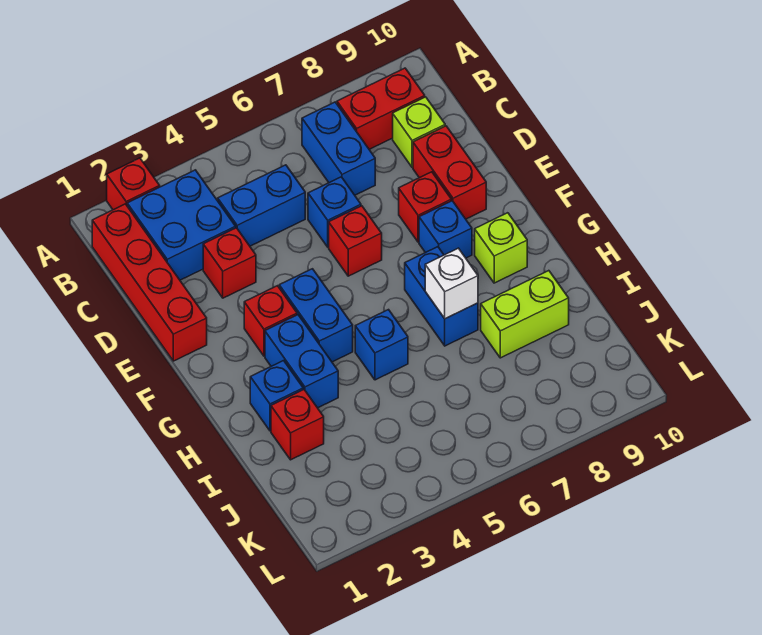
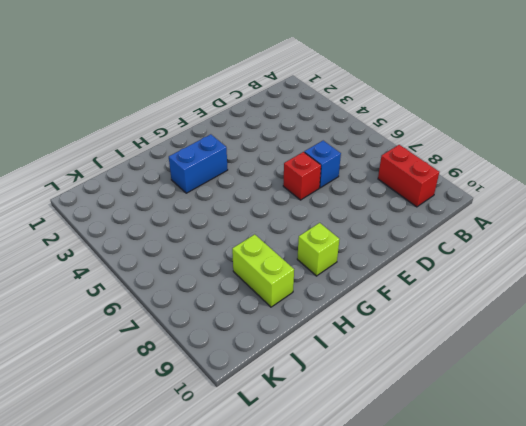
none -> red 1x1 brick [107,158,160,210]
none -> red 1x4 brick [92,204,207,361]
none -> blue 2x2 brick [127,170,236,280]

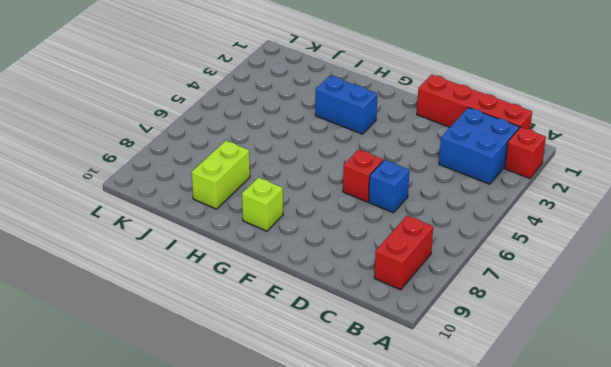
none -> blue 1x2 brick [302,102,375,195]
none -> blue 1x2 brick [218,165,305,246]
none -> lime 1x1 brick [393,97,445,167]

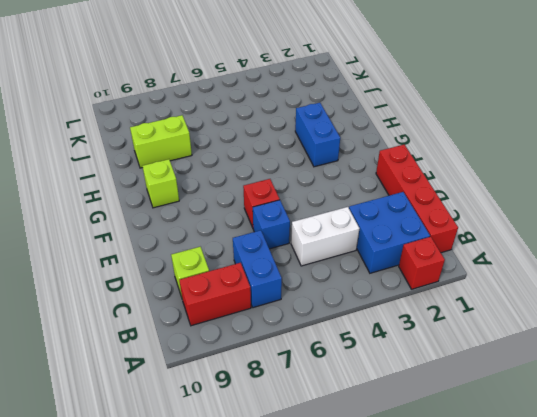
white 1x2 brick [291,207,359,266] -> blue 1x2 brick [218,165,305,246]
none -> red 1x1 brick [203,228,256,298]
none -> red 1x2 brick [413,126,486,219]
none -> red 1x1 brick [399,172,451,242]

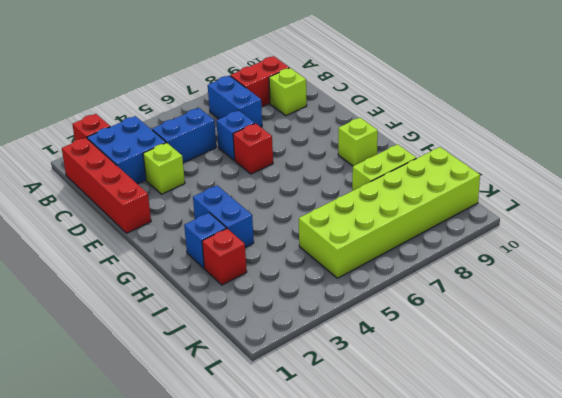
lime 1x1 brick [143,143,185,194] -> red 1x1 brick [203,228,256,298]
lime 2x6 brick [299,147,480,278] -> none
none -> red 1x2 brick [413,126,486,219]
none -> red 1x1 brick [399,172,451,242]
none -> red 1x1 brick [244,286,297,356]

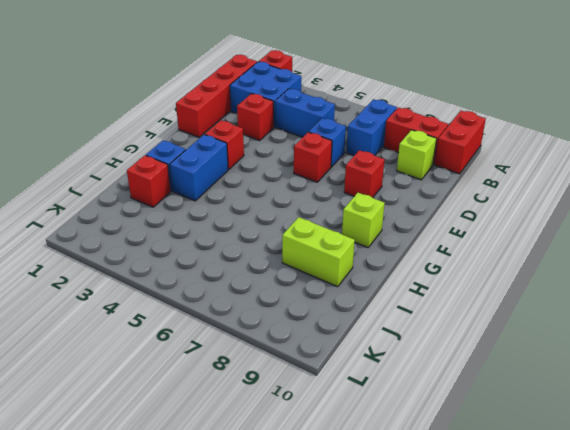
red 1x2 brick [435,111,486,174] -> red 1x2 brick moved to [413,126,486,219]
none -> blue 1x2 brick [279,269,353,362]
none -> blue 1x1 brick [419,201,472,258]
none -> blue 1x2 brick [405,247,478,346]

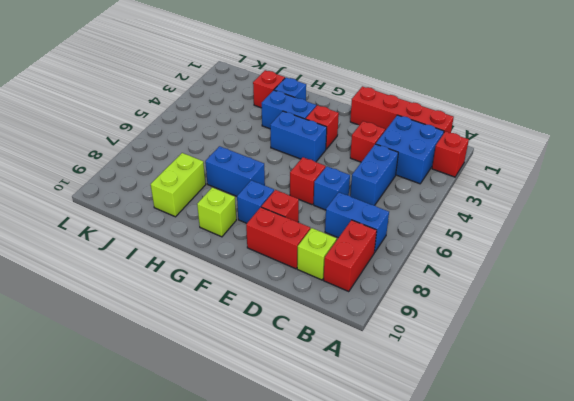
none -> blue 1x1 brick [355,310,408,380]
none -> white 1x1 brick [425,248,478,319]

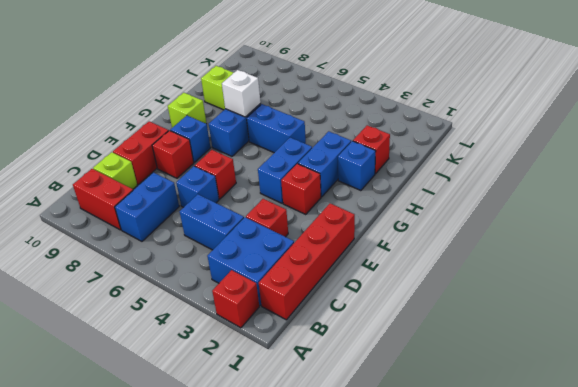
blue 1x2 brick [247,104,306,153] -> blue 1x1 brick [355,310,408,380]

